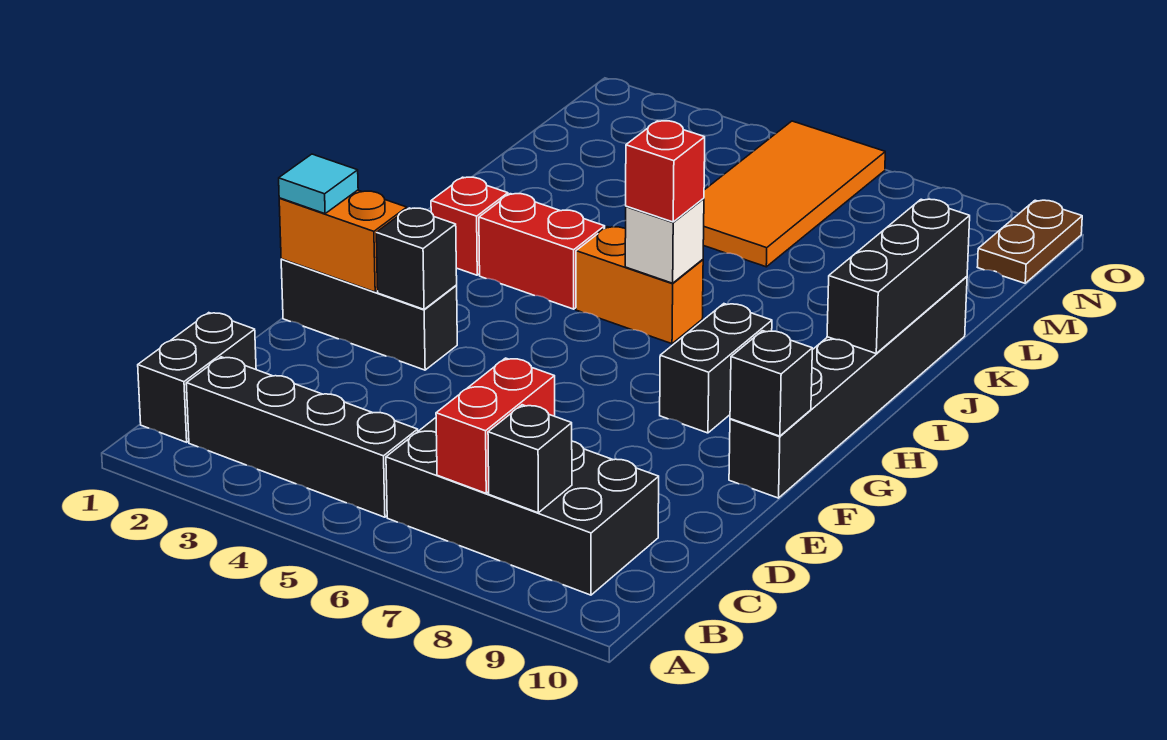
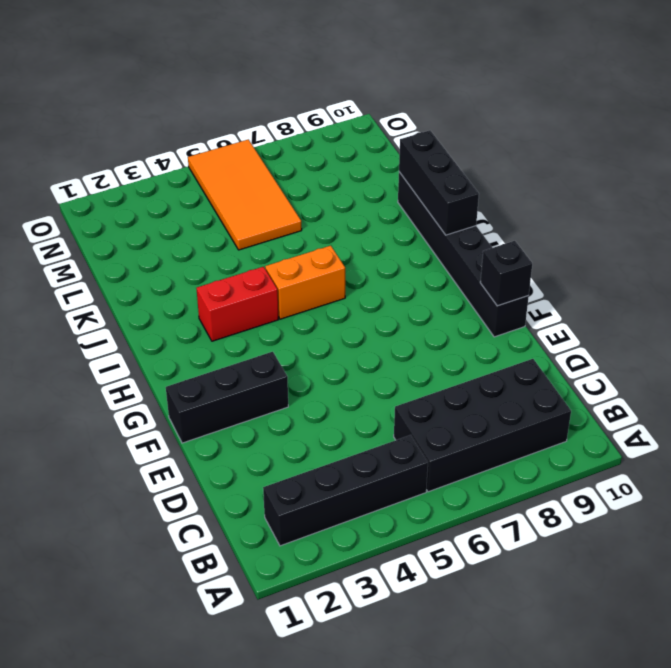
none -> black 1x2 brick [138,313,256,442]
none -> black 1x2 brick [660,304,772,433]
none -> red 1x1 brick [431,177,508,275]

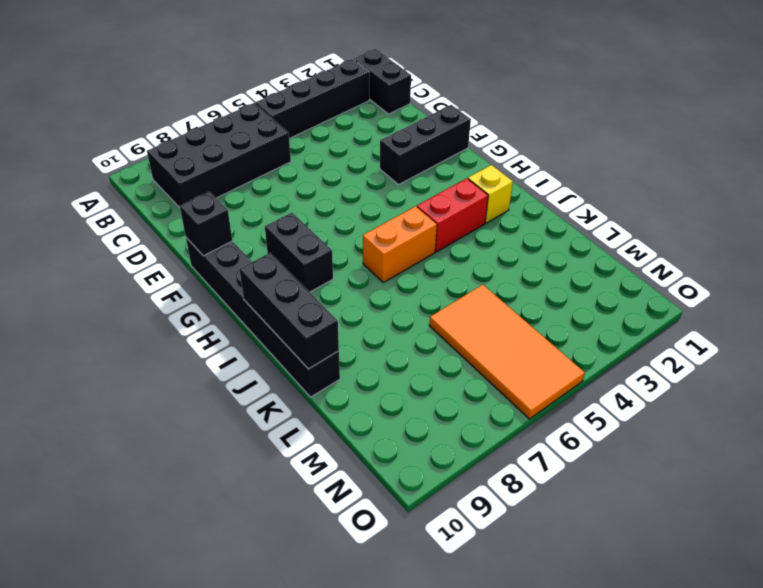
yellow 1x1 brick [468,165,513,223] -> red 1x1 brick [431,177,508,275]
none -> brown 1x2 plate [978,200,1082,283]
none -> red 1x2 brick [436,358,555,493]
none -> black 1x1 brick [488,405,572,513]

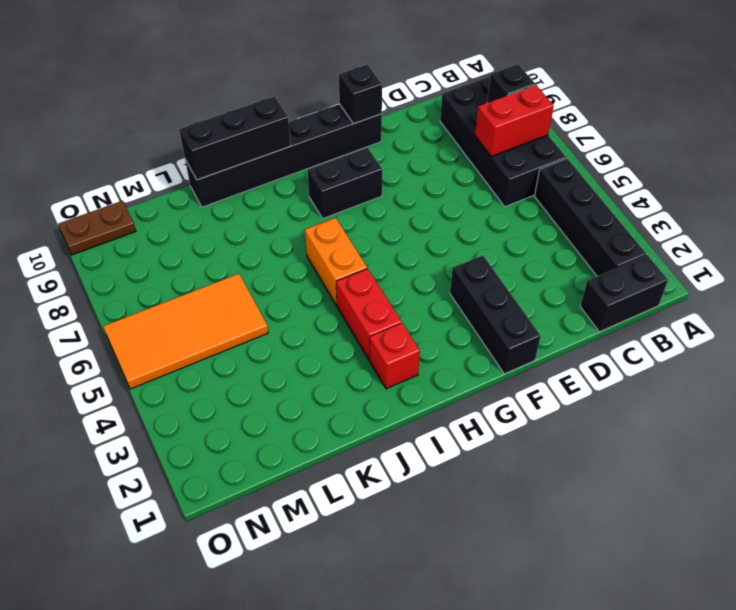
none -> orange 1x2 brick [279,190,407,292]
none -> black 1x1 brick [376,208,457,309]
none -> white 1x1 brick [625,198,704,283]

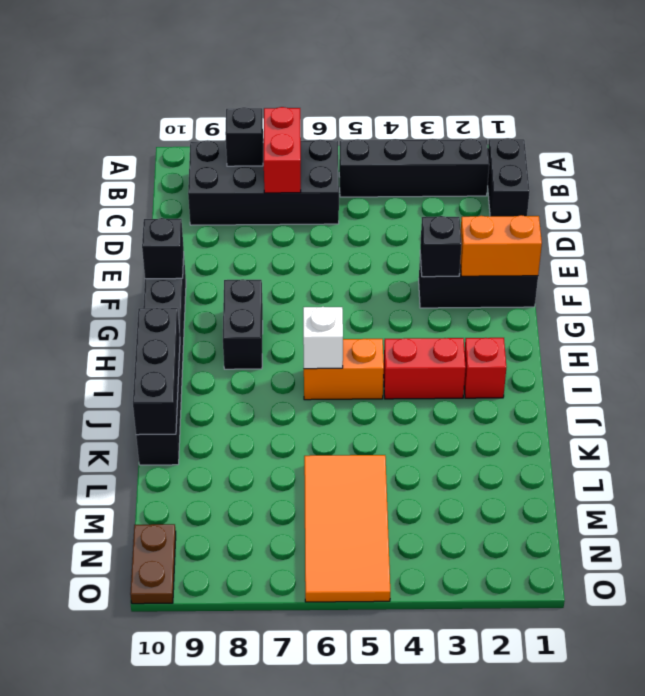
none -> cyan 1x1 tile [279,154,358,214]
none -> red 1x1 brick [626,121,705,222]

